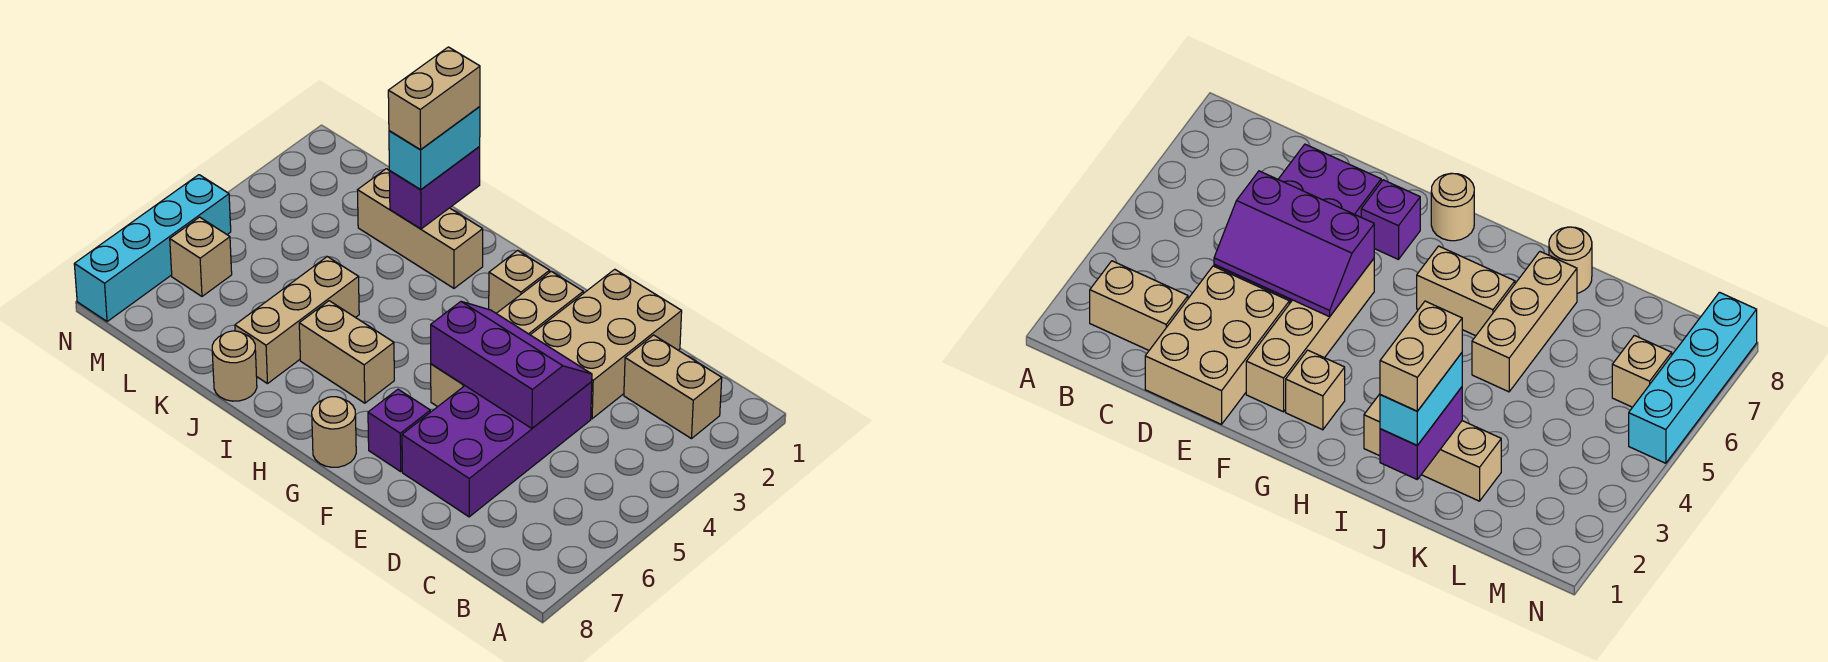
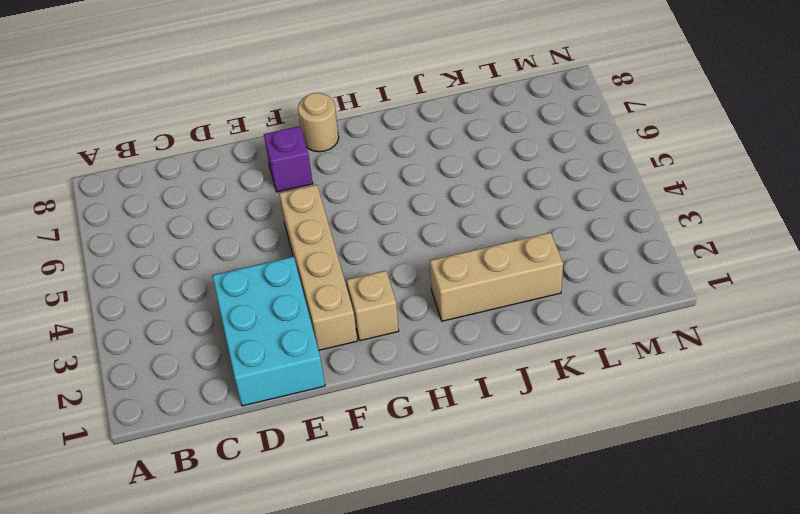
cyan 2x3 brick [212,257,325,406] -> tan 2x3 brick [531,269,682,419]
none -> tan 1x2 brick [624,335,722,439]
none -> purple 2x4 brick [402,381,592,517]
none -> tan 1x2 brick [299,301,394,403]

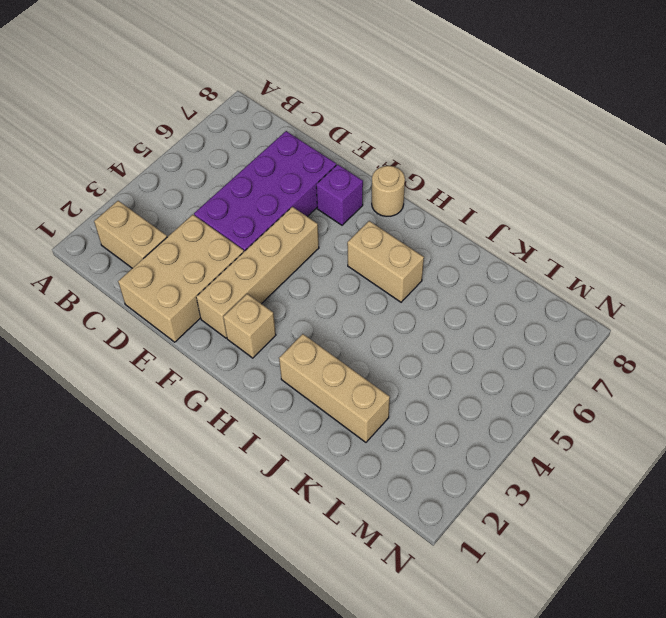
none -> tan 1x3 brick [235,257,359,384]
none -> tan 1x1 round brick [212,331,257,401]
none -> tan 1x1 brick [170,217,232,296]

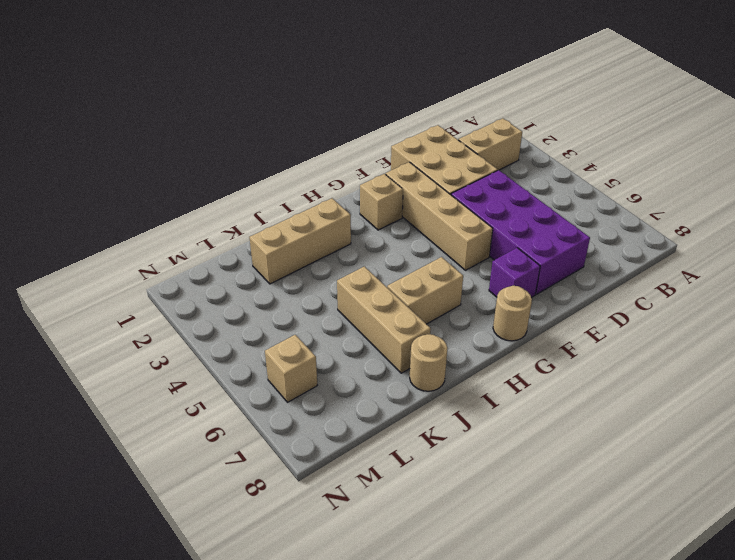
none -> cyan 1x4 brick [74,175,231,322]
none -> purple 2x3 slope [431,302,592,428]
none -> purple 1x2 brick [389,147,480,229]

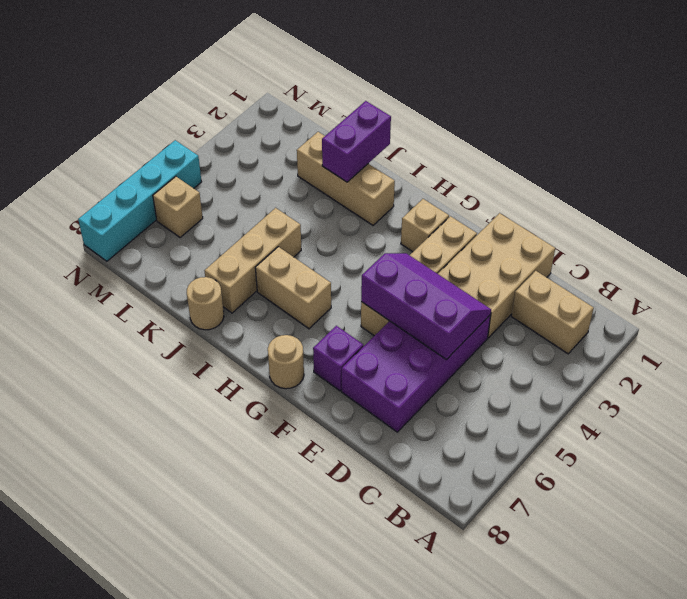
none -> cyan 1x2 brick [389,107,480,190]
none -> tan 1x2 brick [388,47,480,150]

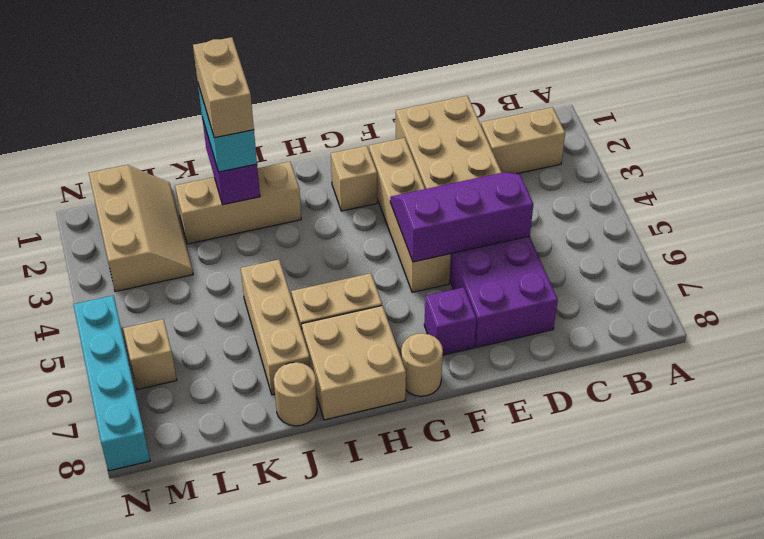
tan 2x2 brick [302,306,406,420] -> none
tan 2x3 slope [89,165,193,292] -> none

